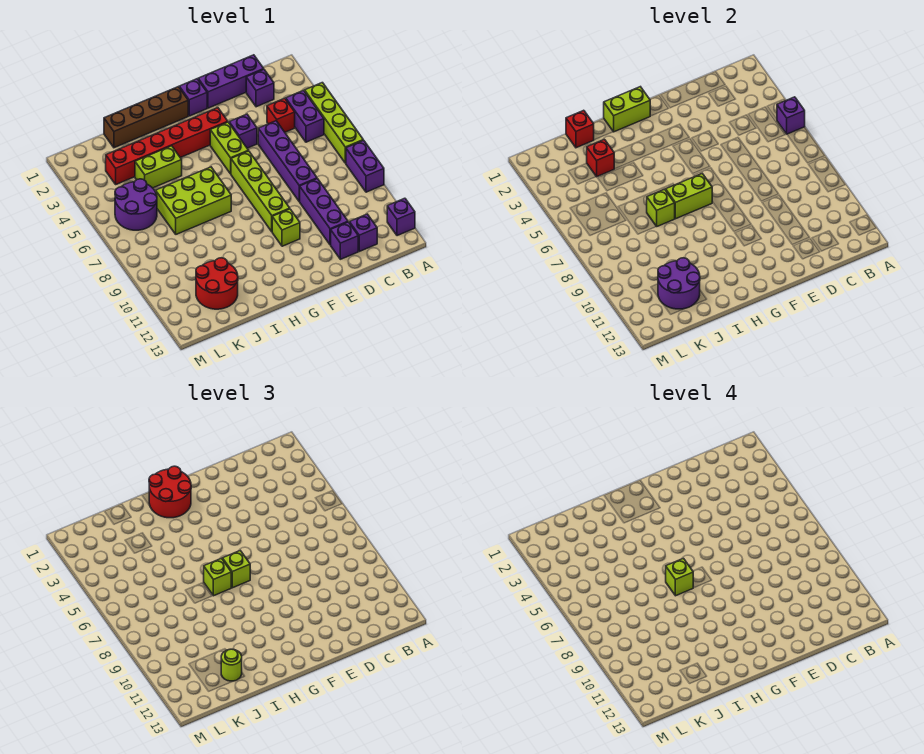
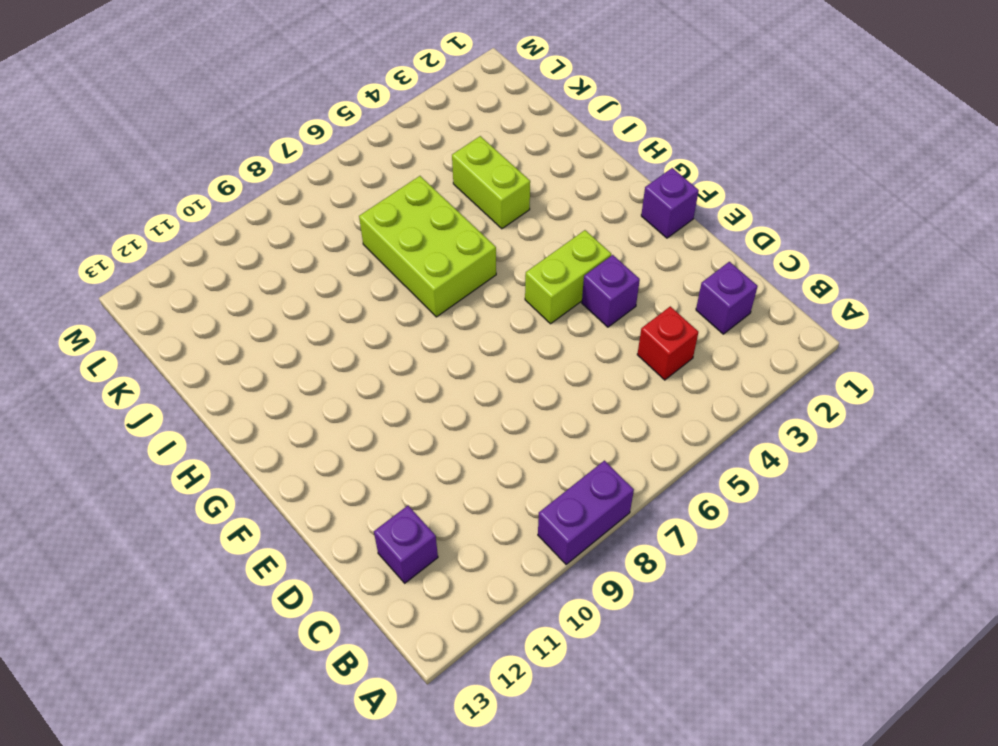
none -> lime 1x4 brick [305,83,363,163]
none -> purple 1x1 brick [387,198,415,236]
none -> purple 1x2 brick [286,90,324,142]
none -> purple 1x3 brick [198,55,264,108]

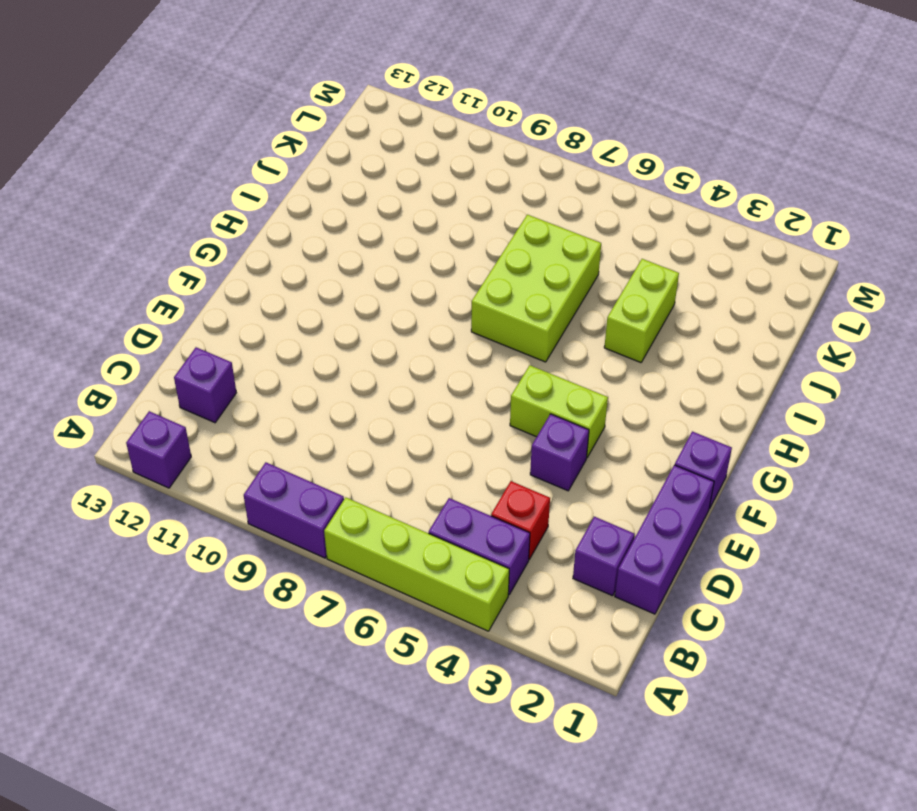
none -> purple 1x4 brick [258,121,317,201]
none -> purple 1x3 brick [299,179,348,245]
none -> purple 1x1 brick [331,222,358,259]
none -> red 1x6 brick [106,108,228,184]

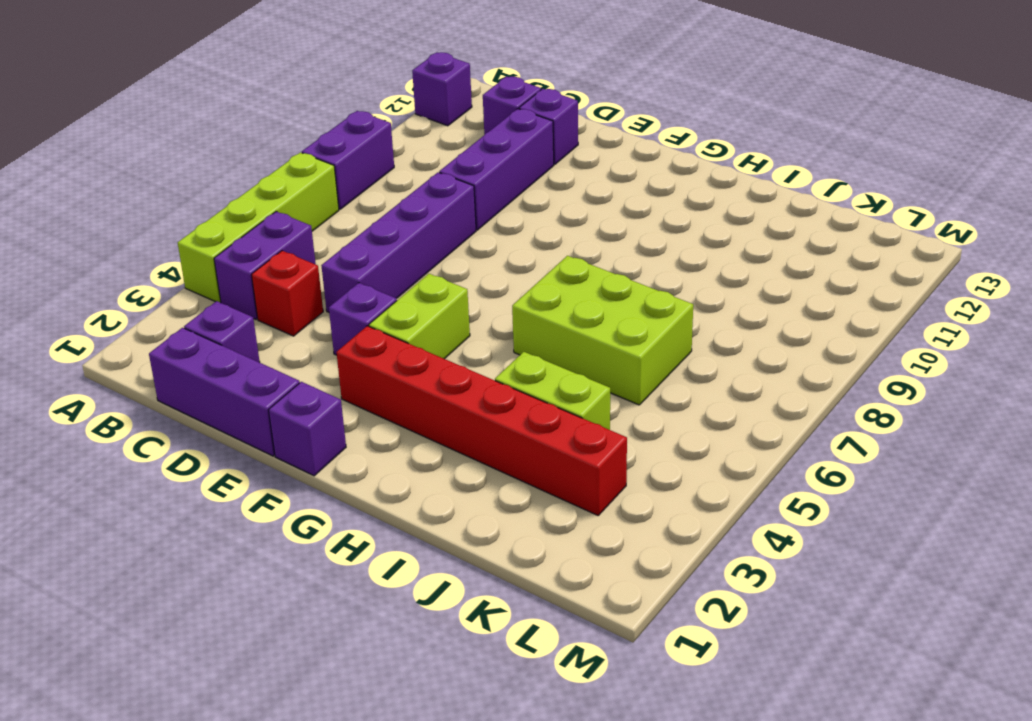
none -> lime 1x4 brick [231,151,290,231]
none -> lime 1x1 brick [272,209,300,246]
none -> brown 1x4 brick [104,87,188,148]
none -> red 2x2 round brick [196,258,238,309]

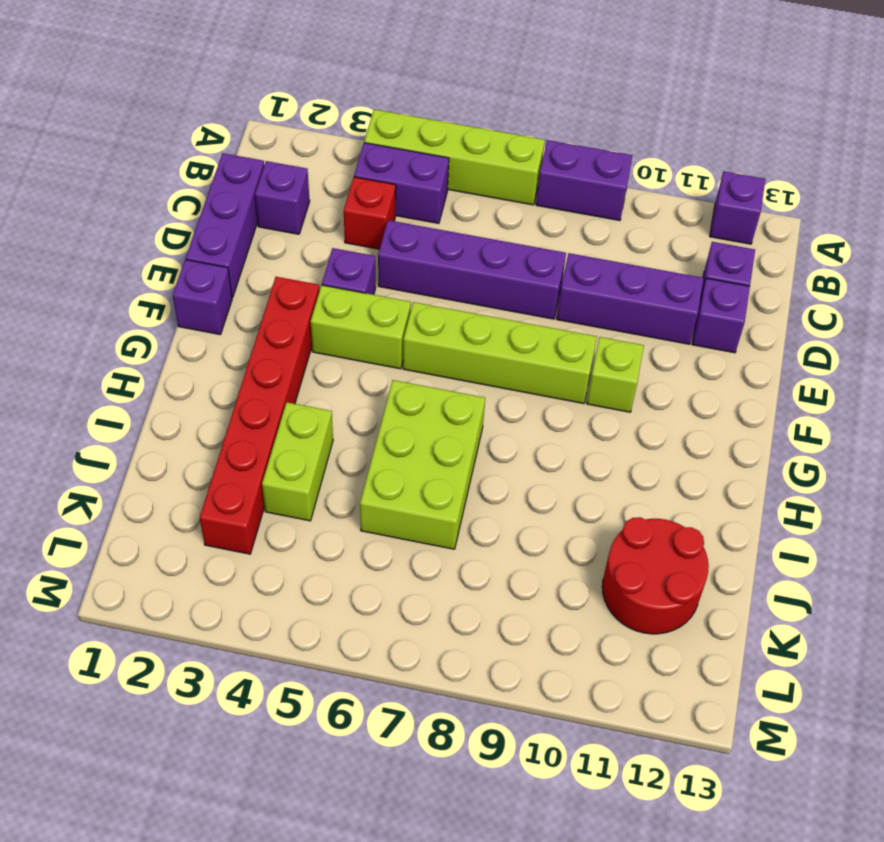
none -> brown 1x4 brick [104,87,188,148]
none -> purple 2x2 round brick [115,179,157,230]
none -> purple 1x1 brick [777,97,805,134]
none -> lime 1x2 brick [604,87,650,132]

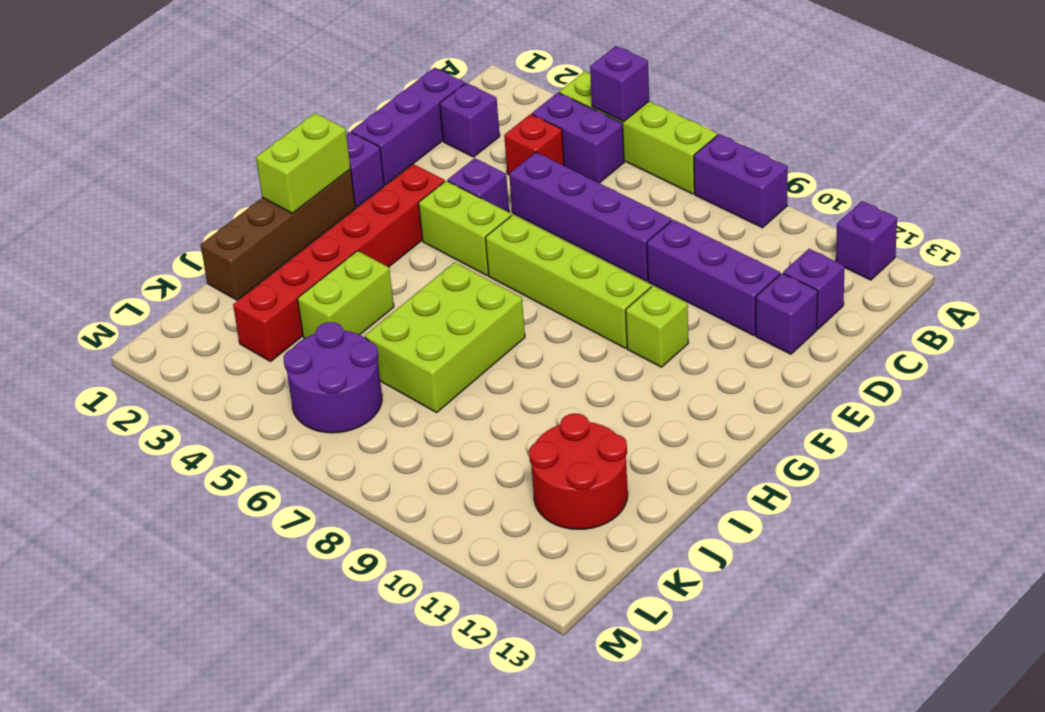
none -> lime 1x2 brick [666,174,712,219]
none -> lime 1x1 brick [647,189,675,226]
none -> red 1x1 brick [566,110,594,148]
none -> red 1x1 brick [587,139,614,177]

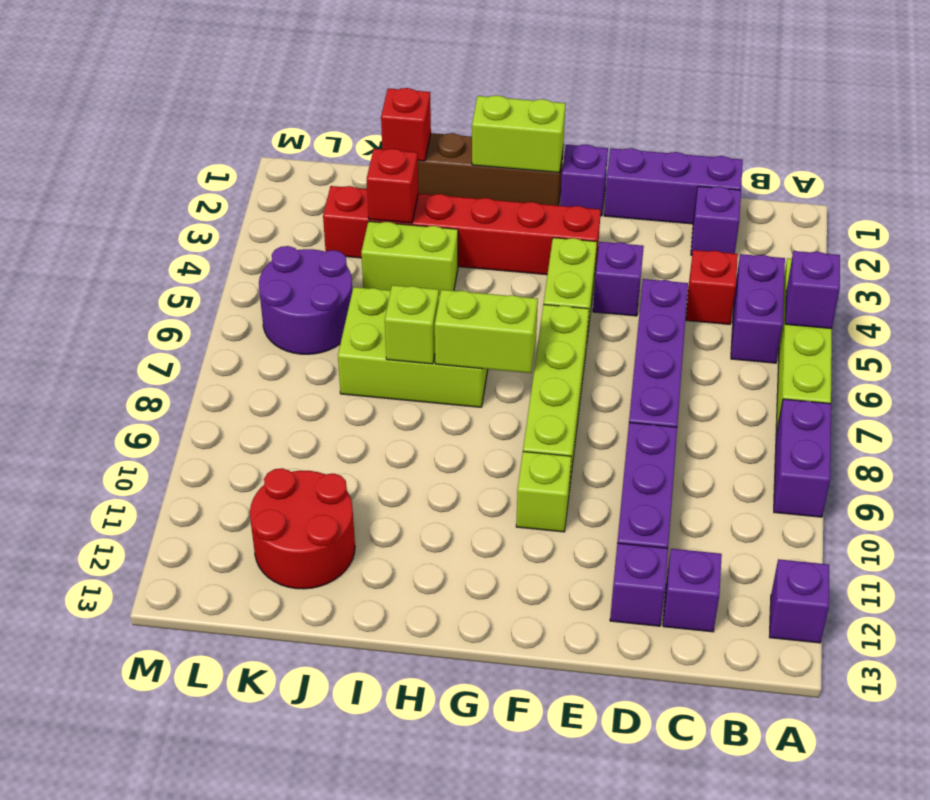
none -> purple 2x2 round brick [658,258,700,309]
none -> red 2x2 round brick [149,466,191,518]
none -> lime 1x1 brick [222,551,250,588]
none -> lime 1x1 brick [204,558,231,596]

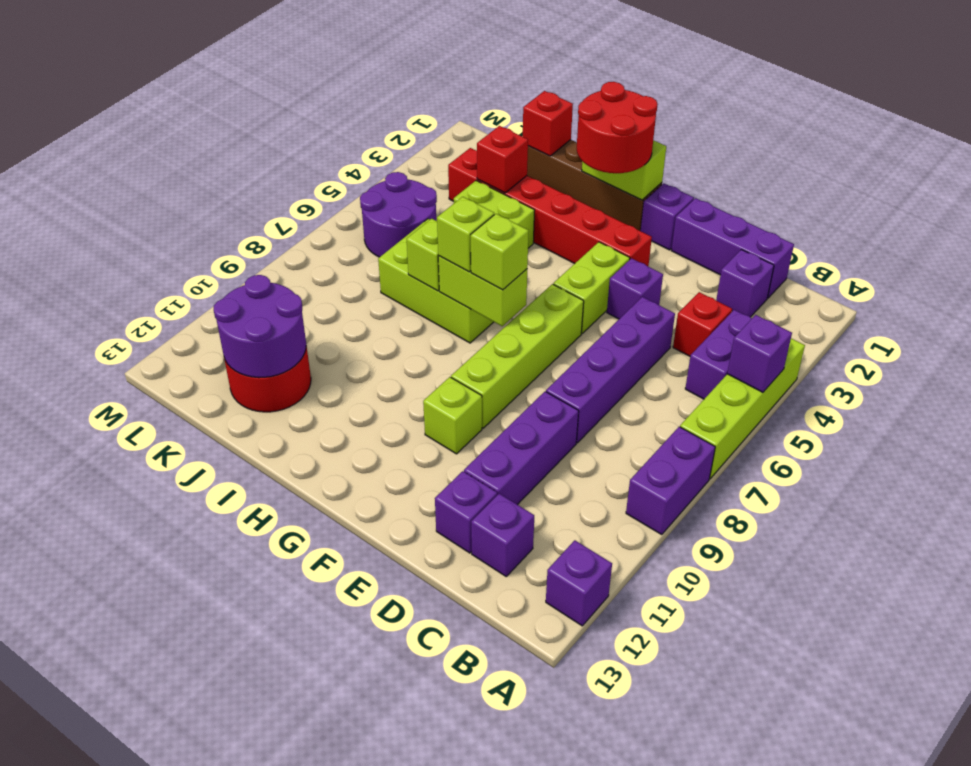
none -> lime 1x1 round brick [221,649,242,681]
none -> lime 1x1 brick [666,558,693,596]

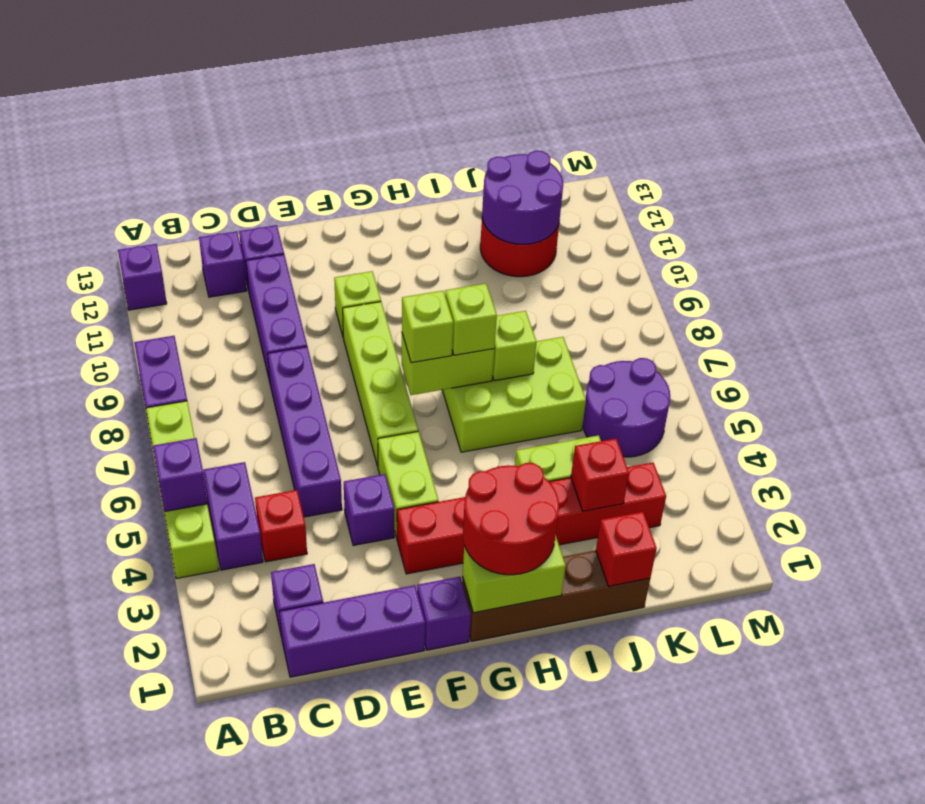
none -> lime 1x1 round brick [221,649,242,681]
none -> lime 1x1 brick [666,558,693,596]

